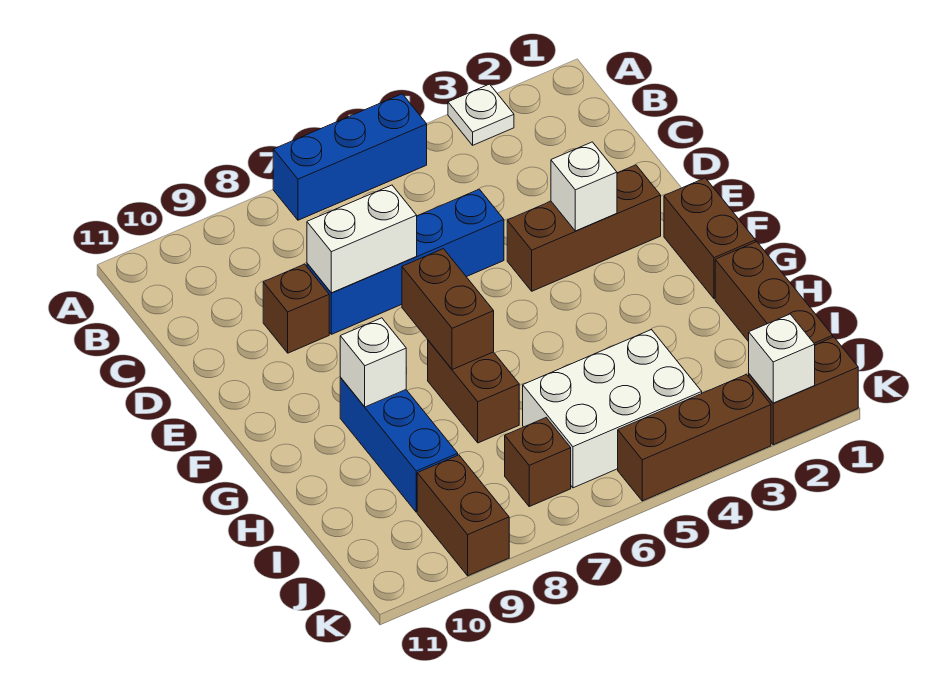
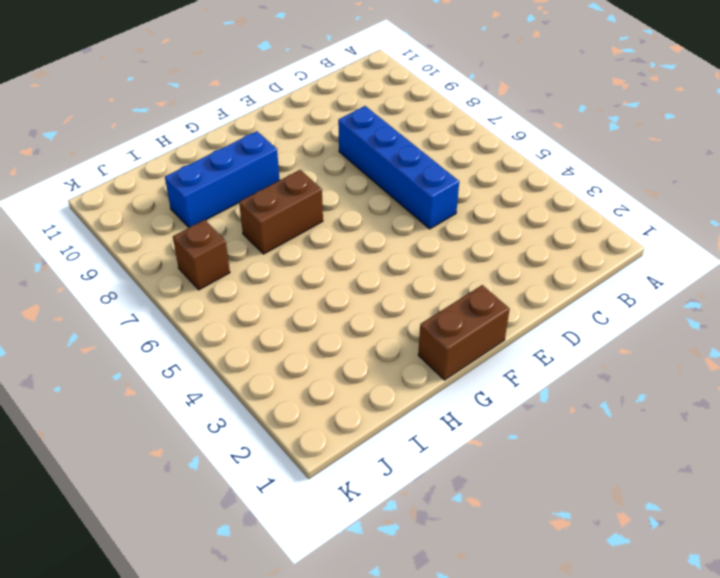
none -> white 1x1 plate [448,84,514,145]
none -> blue 1x3 brick [273,94,427,220]
none -> brown 1x1 brick [263,264,329,353]

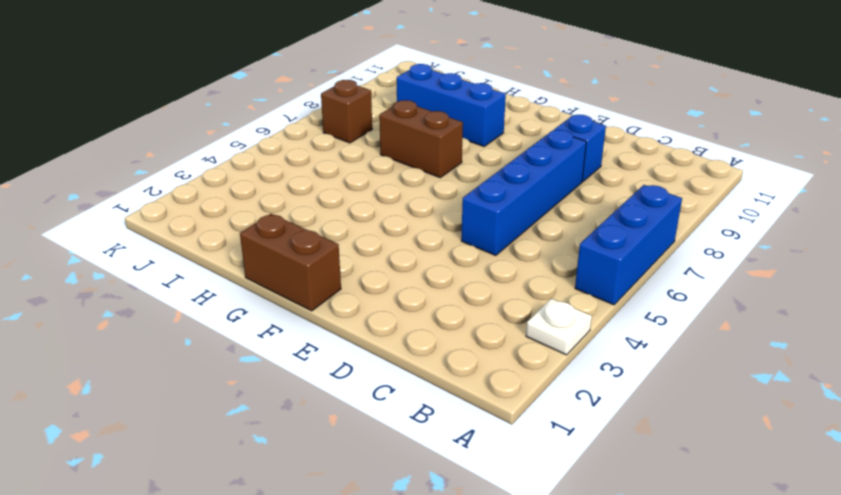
blue 1x1 brick [554,115,606,182] -> brown 1x1 brick [263,264,329,353]
none -> brown 1x3 brick [507,165,661,291]
none -> brown 1x3 brick [715,242,833,345]
none -> white 2x3 brick [523,330,702,488]

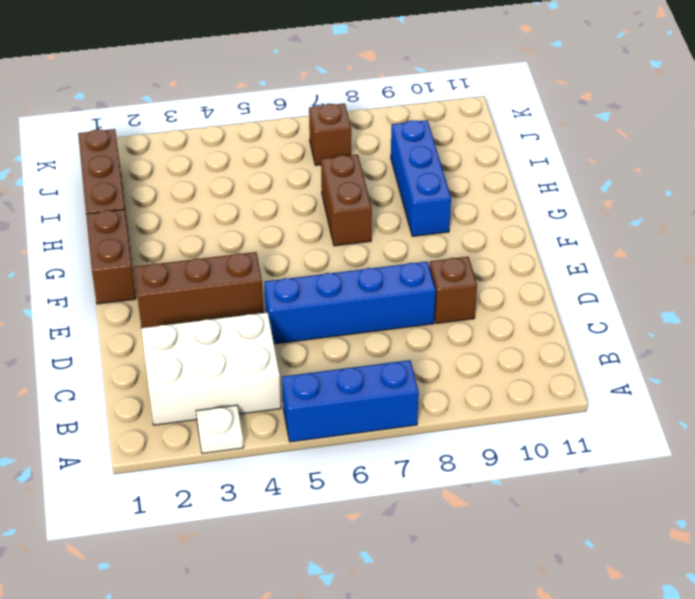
white 2x3 brick [141,312,281,425] -> white 2x3 brick moved to [523,330,702,488]
none -> brown 1x2 brick [417,455,509,576]
none -> brown 1x2 brick [749,337,858,445]
none -> brown 1x3 brick [618,375,771,501]

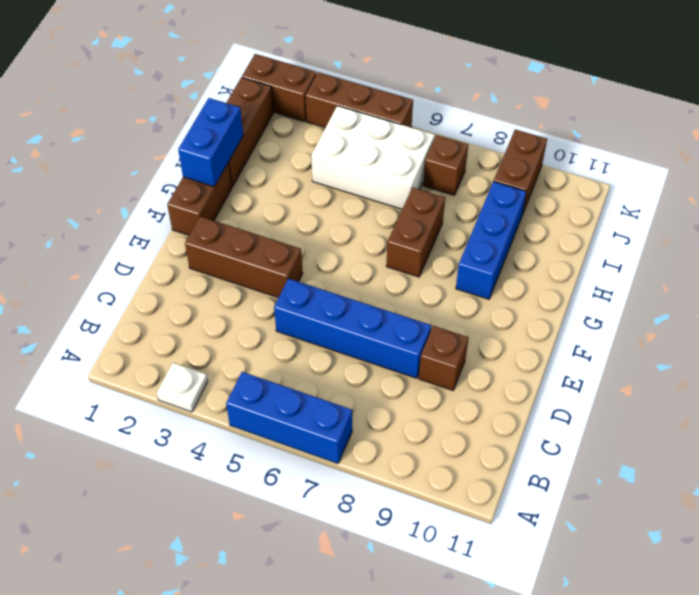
blue 1x2 brick [178,98,243,186] -> none
none -> white 1x2 brick [307,185,417,293]
none -> white 1x1 brick [551,142,617,231]
none -> brown 1x2 brick [402,249,494,370]

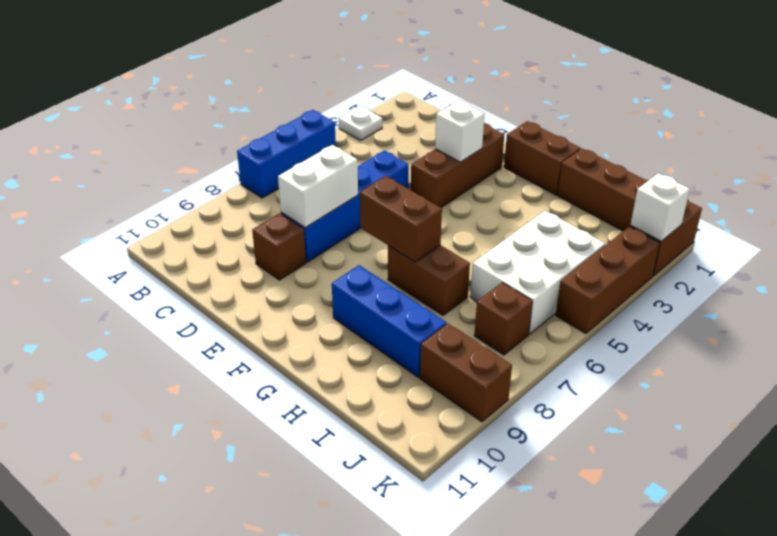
none -> white 1x1 brick [340,318,406,407]

